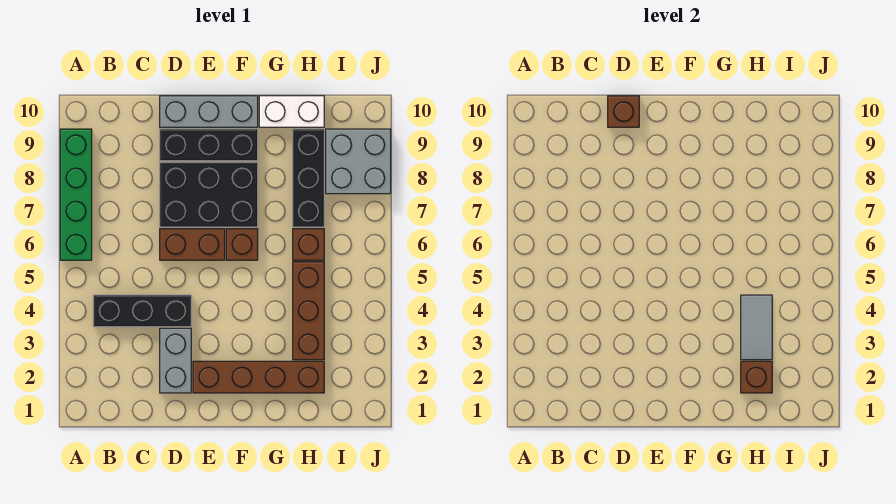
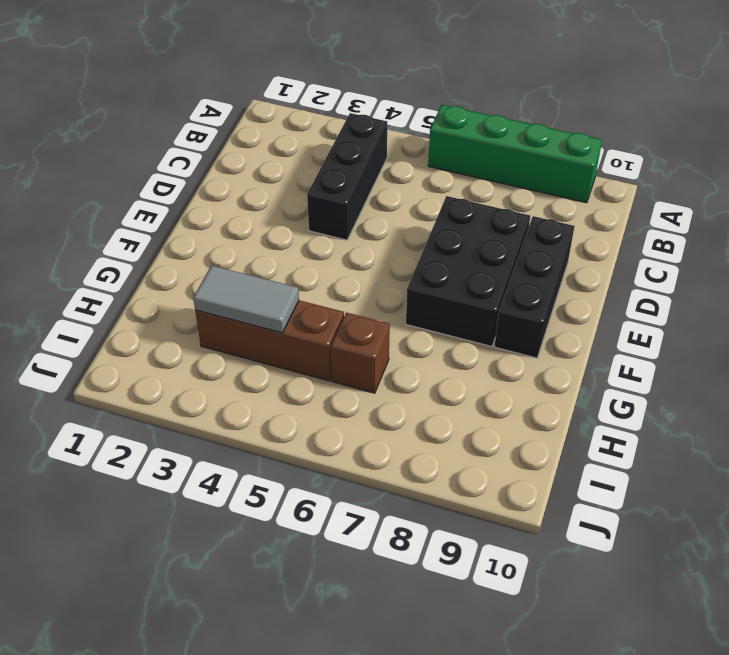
none -> grey 1x2 brick [160,328,191,393]
none -> brown 1x2 brick [160,229,225,260]
none -> grey 1x3 brick [160,96,258,127]

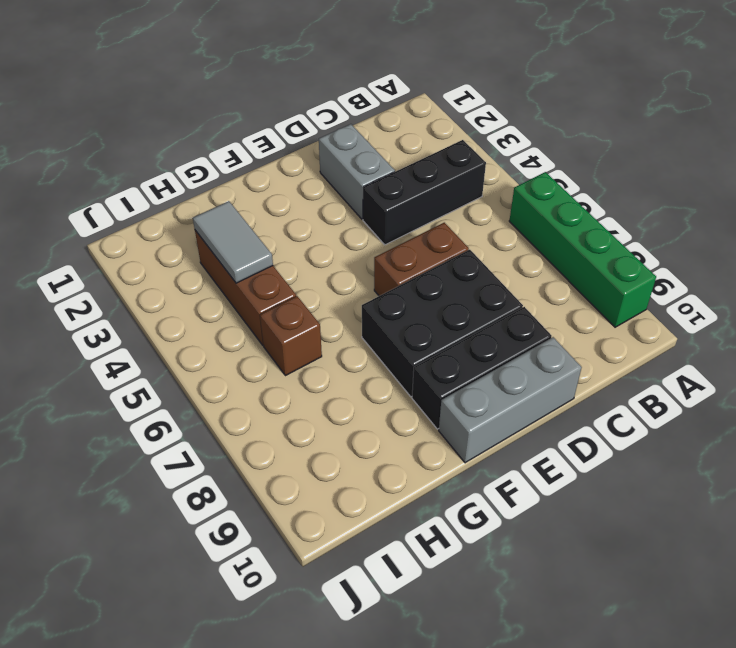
none -> brown 1x4 brick [193,361,324,393]
none -> brown 1x1 brick [226,229,258,260]
none -> white 1x2 brick [259,96,324,127]

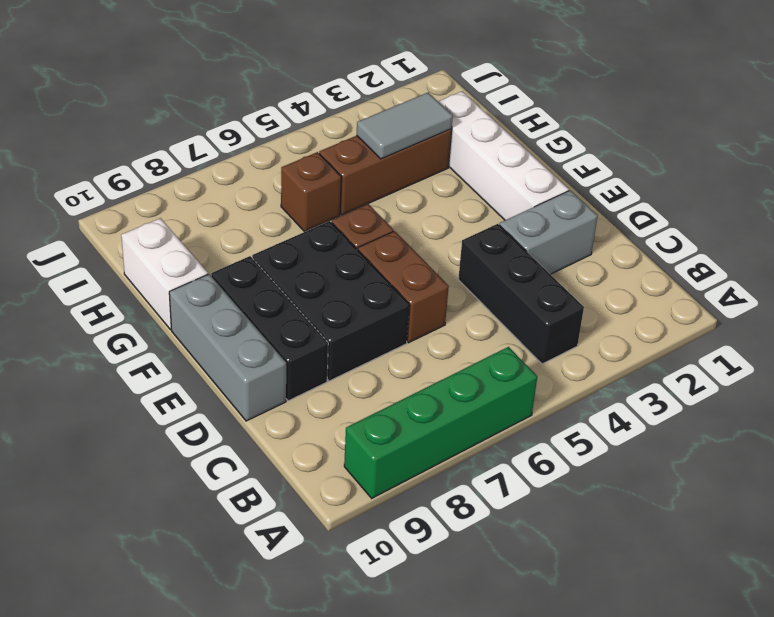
white 1x4 brick [438,91,569,220] -> brown 1x4 brick [193,361,324,393]
none -> black 1x3 brick [293,129,324,227]
none -> grey 2x2 brick [326,129,391,194]
none -> brown 1x1 brick [608,96,639,127]

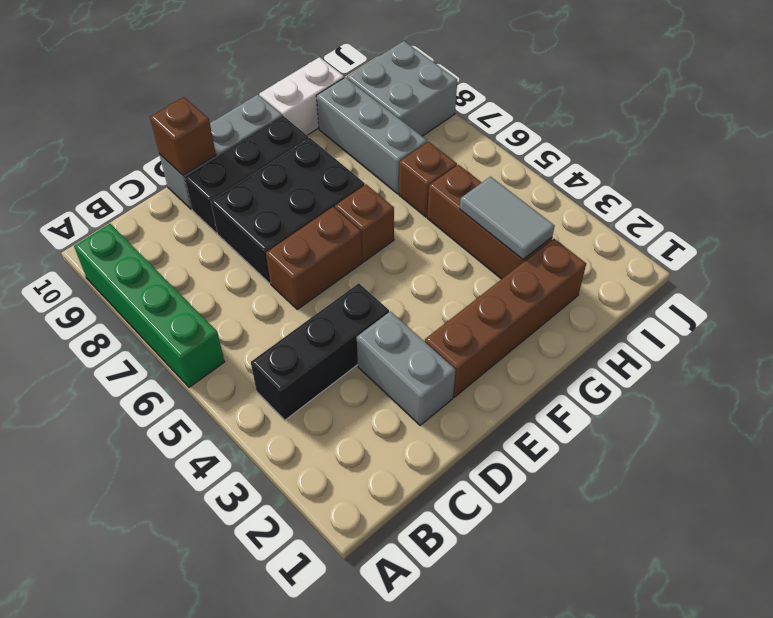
grey 1x3 brick [316,77,427,194] -> black 1x3 brick [293,129,324,227]
none -> brown 1x1 brick [741,361,772,393]

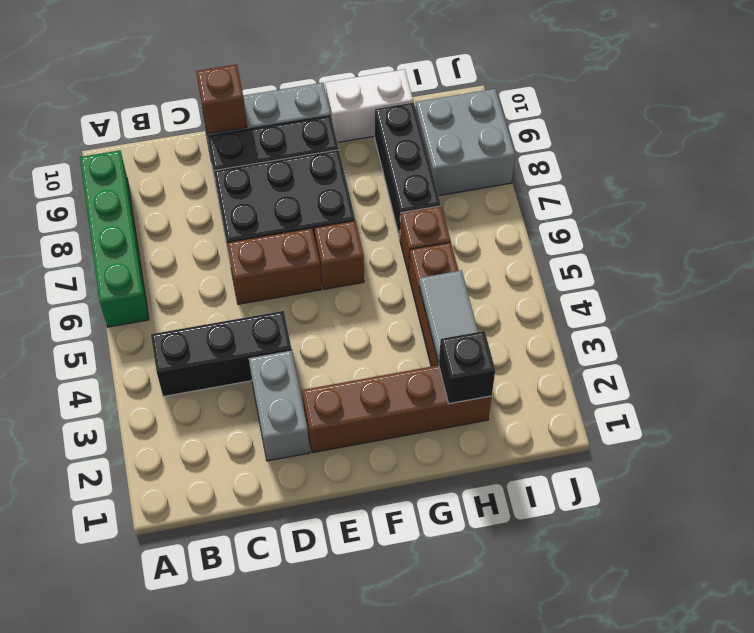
black 1x1 brick [439,331,495,404] -> brown 1x1 brick [741,361,772,393]

